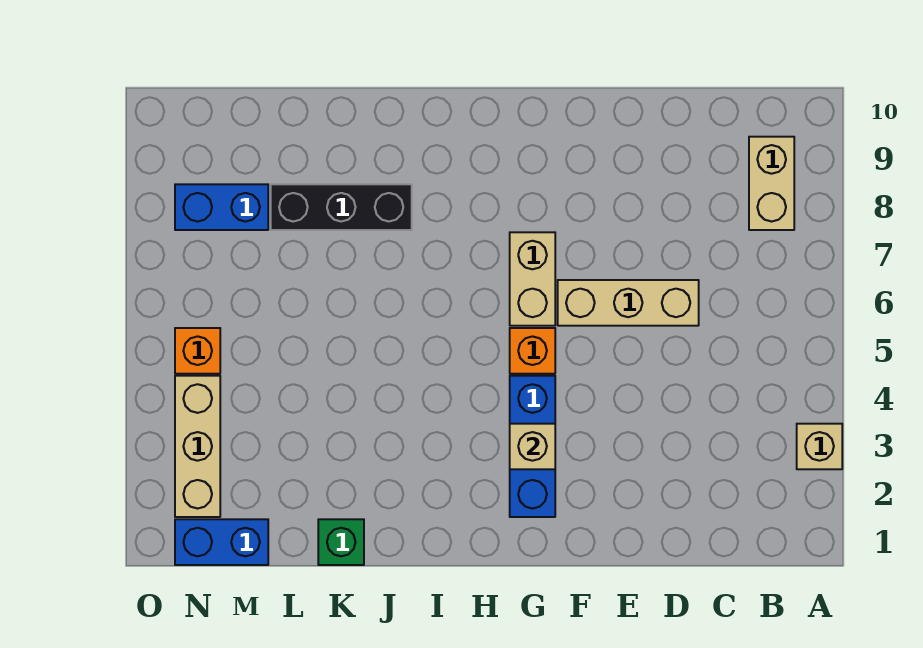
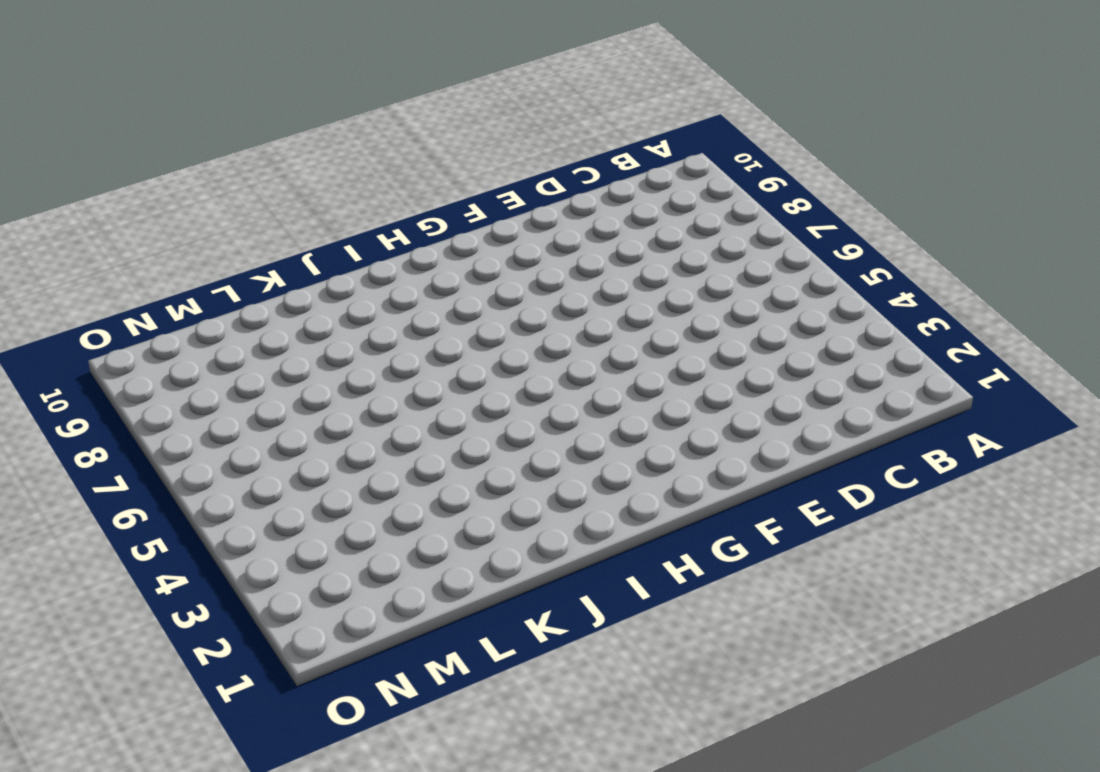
none -> tan 1x1 brick [797,424,842,469]
none -> tan 1x2 brick [749,137,794,230]
none -> tan 1x3 brick [558,280,699,326]

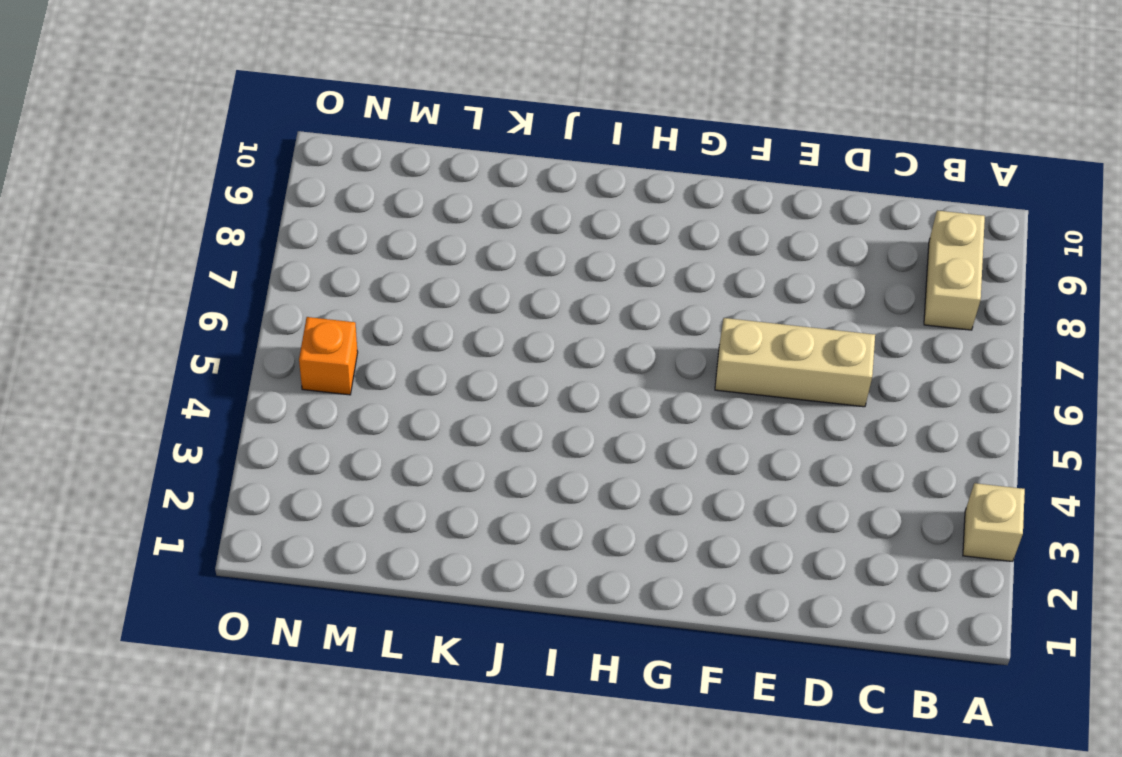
none -> blue 1x3 brick [510,376,555,517]
none -> orange 1x1 brick [510,328,555,374]
none -> tan 1x2 brick [510,232,555,326]

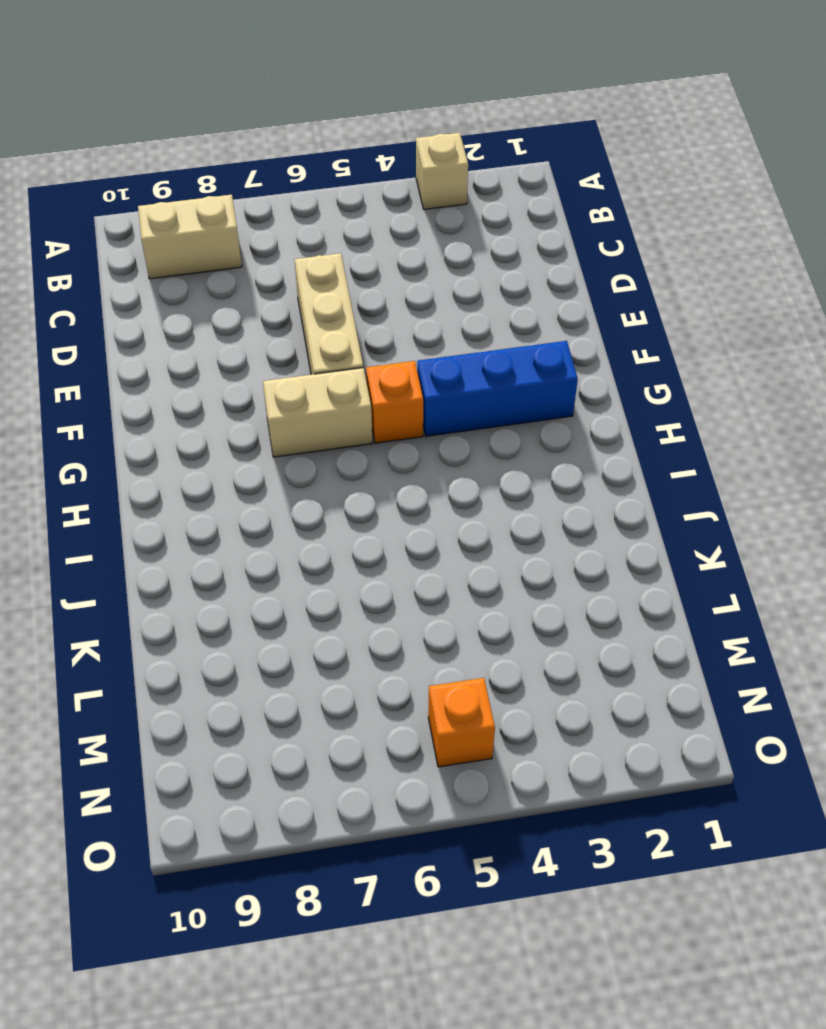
none -> black 1x3 brick [271,184,412,230]
none -> green 1x1 brick [318,519,364,565]
none -> blue 1x2 brick [175,519,268,565]

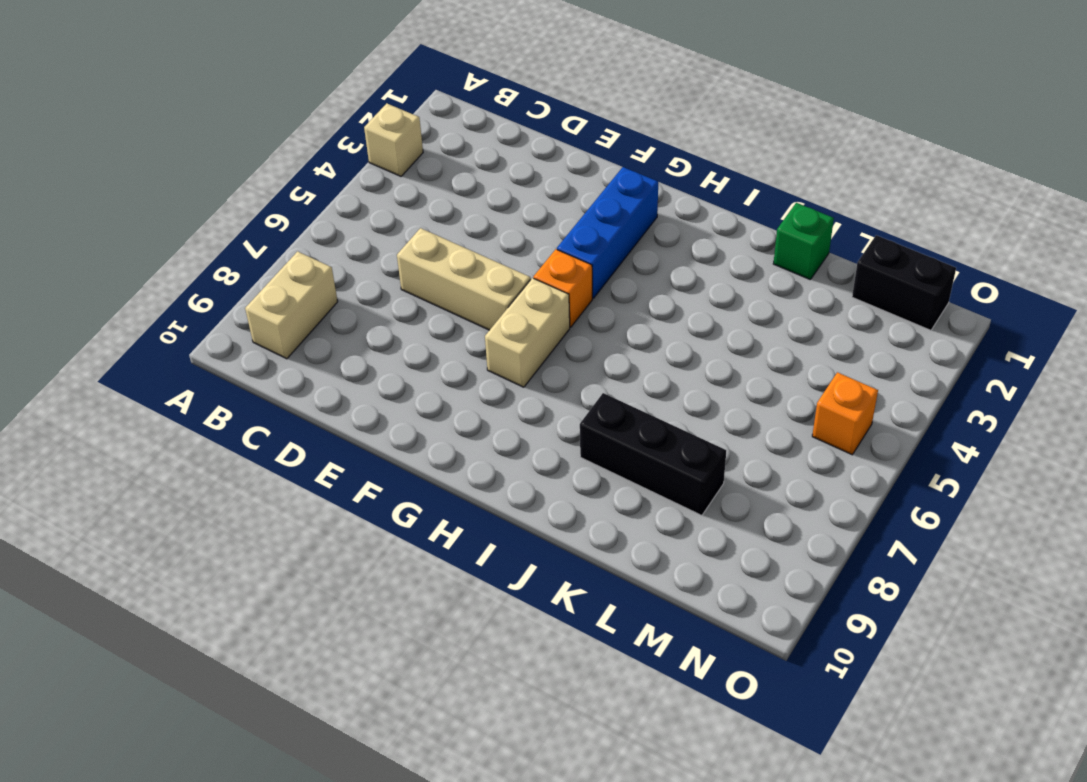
black 1x2 brick [852,235,956,330] -> blue 1x2 brick [175,519,268,565]
none -> blue 1x2 brick [175,184,268,230]
none -> tan 1x3 brick [175,376,220,517]
none -> tan 1x1 brick [510,424,555,469]

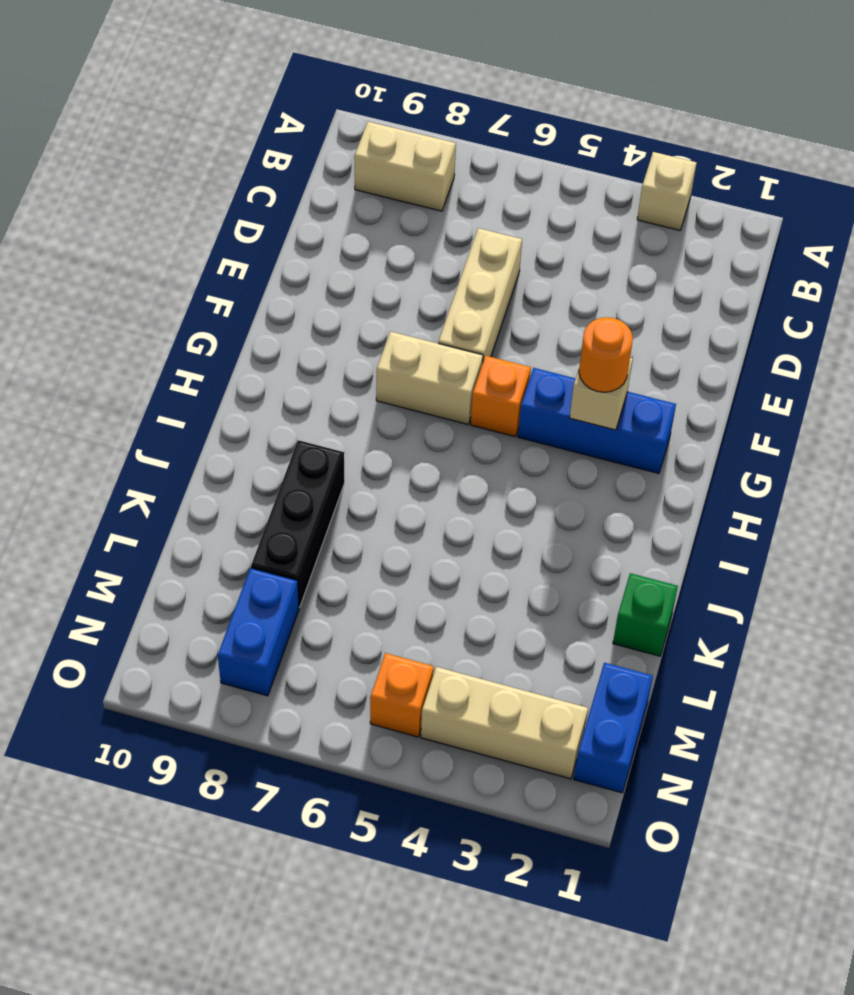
orange 1x1 round brick [579,317,633,392] -> none

